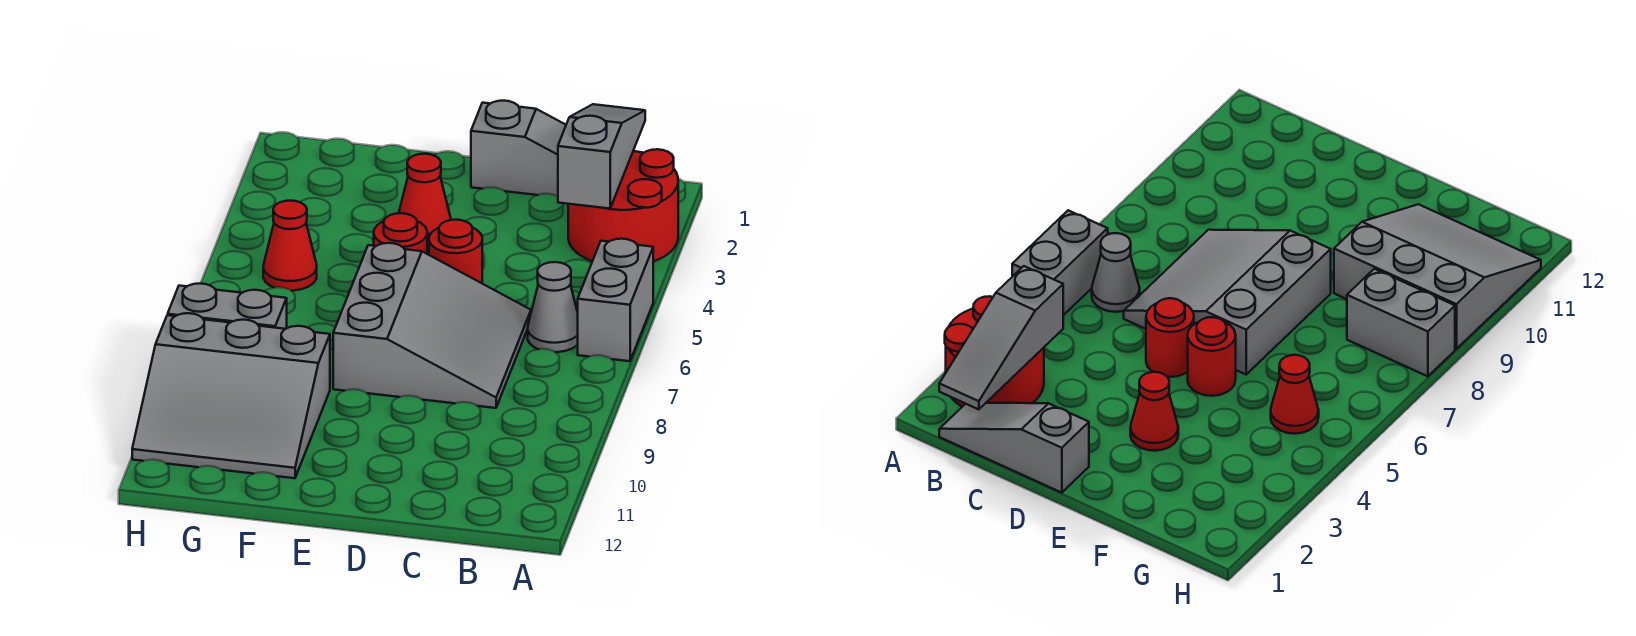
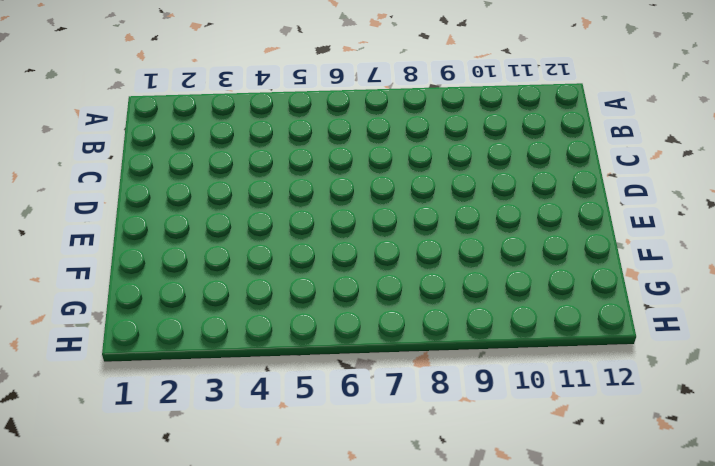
none -> red 2x2 round brick [568,149,678,262]
none -> grey 1x2 brick [578,239,653,361]
none -> grey 1x3 slope [471,101,566,196]

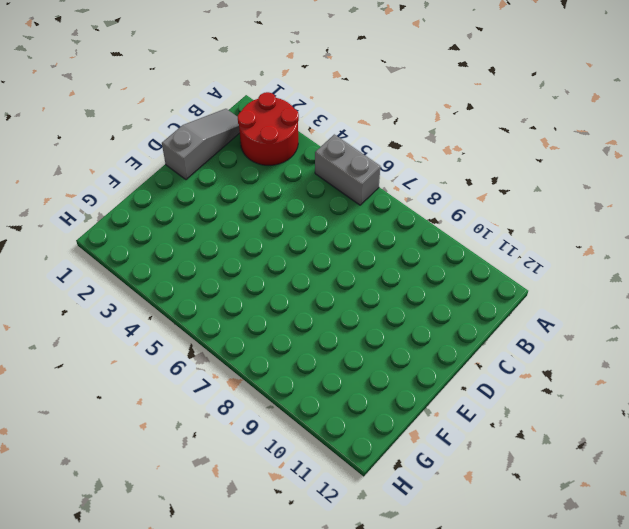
none -> grey 1x1 cone [528,262,578,352]
none -> grey 3x3 slope [333,243,531,408]
none -> red 1x1 round brick [429,220,482,283]

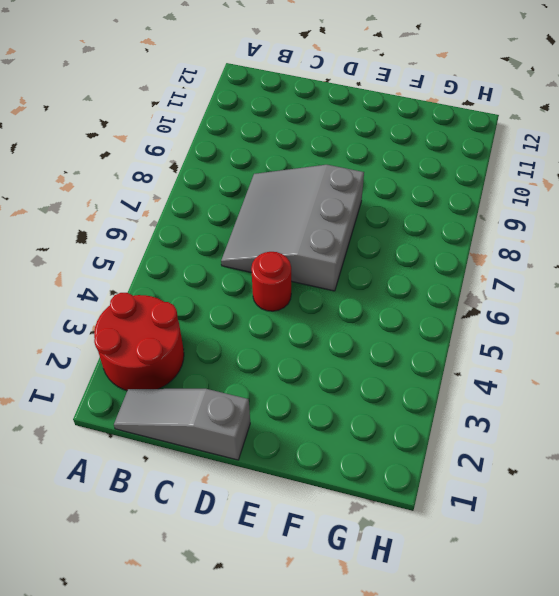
none -> grey 1x2 brick [578,239,653,361]
none -> grey 1x1 cone [528,262,578,352]
none -> red 1x1 cone [399,154,451,244]

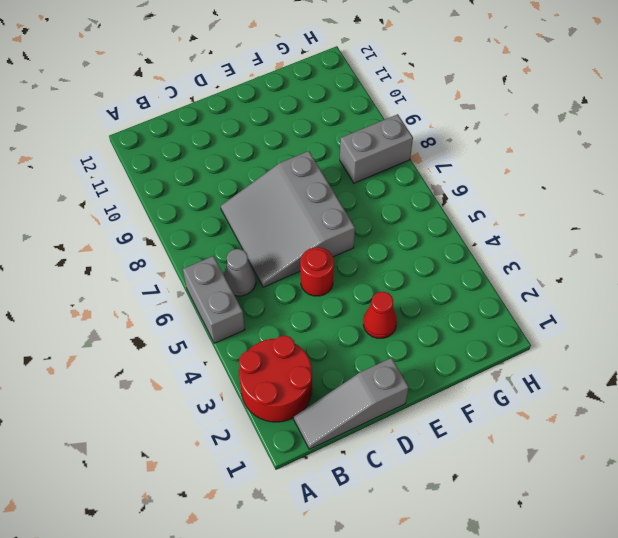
none -> red 1x1 round brick [374,213,427,254]
none -> grey 3x3 slope [132,313,330,478]
none -> red 1x1 cone [263,201,317,291]

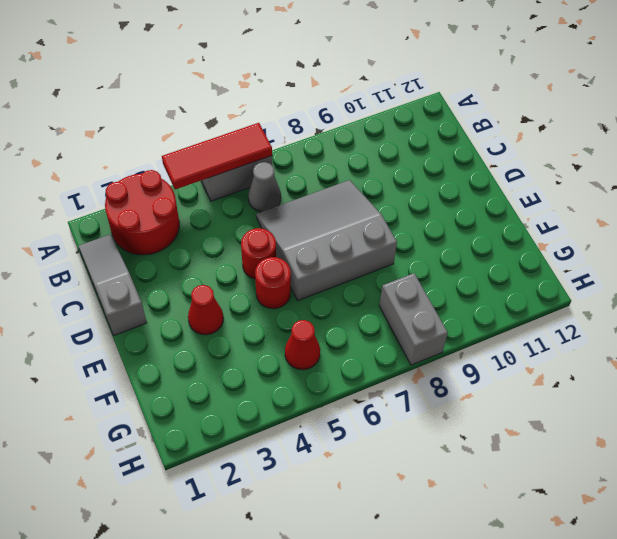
red 1x3 tile [162,123,272,189] -> none
none -> grey 3x3 slope [132,313,330,478]
none -> grey 1x3 slope [558,104,645,209]

